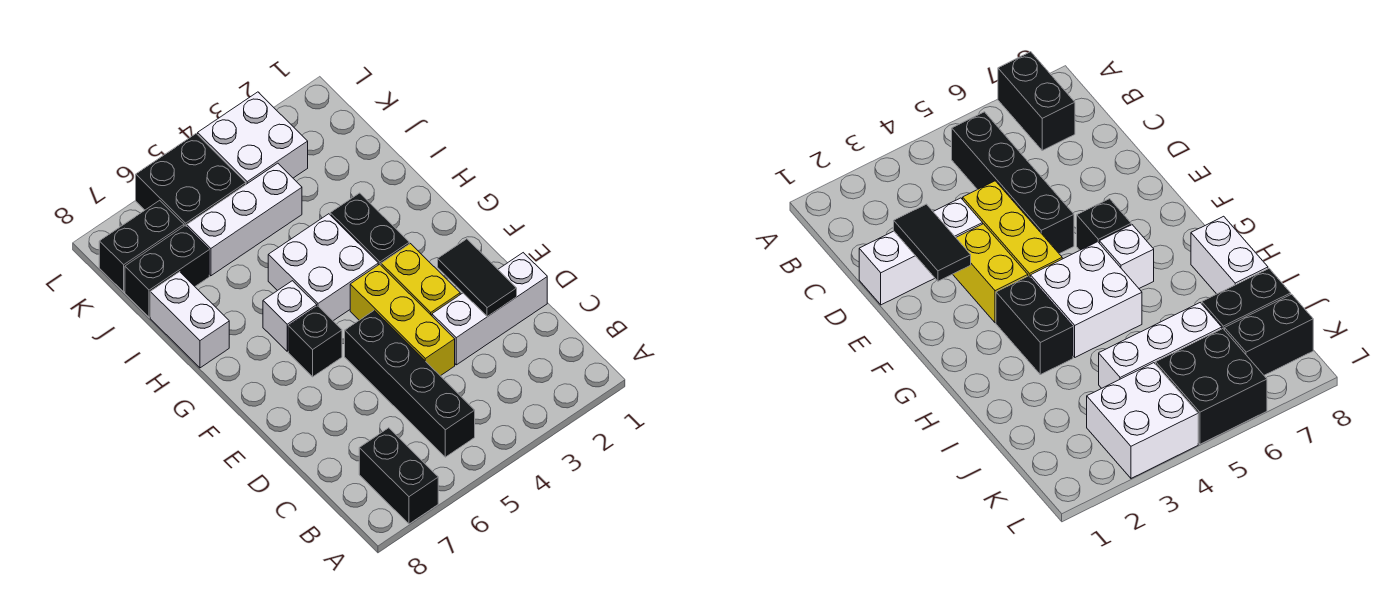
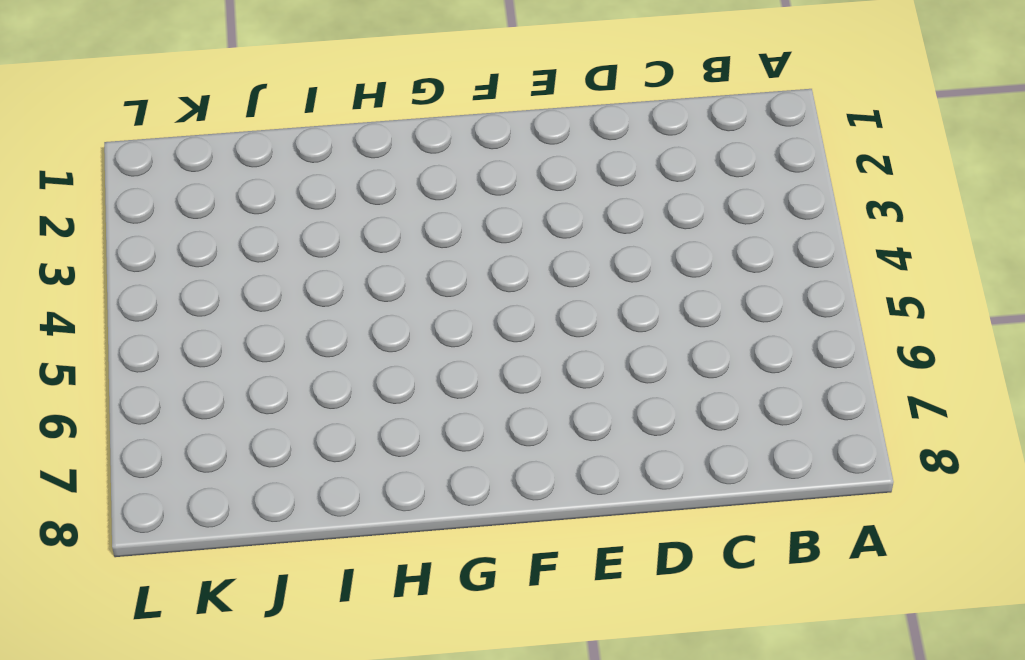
none -> black 1x2 brick [359,428,438,524]
none -> black 1x4 brick [345,311,475,457]
none -> white 1x3 brick [432,253,547,365]

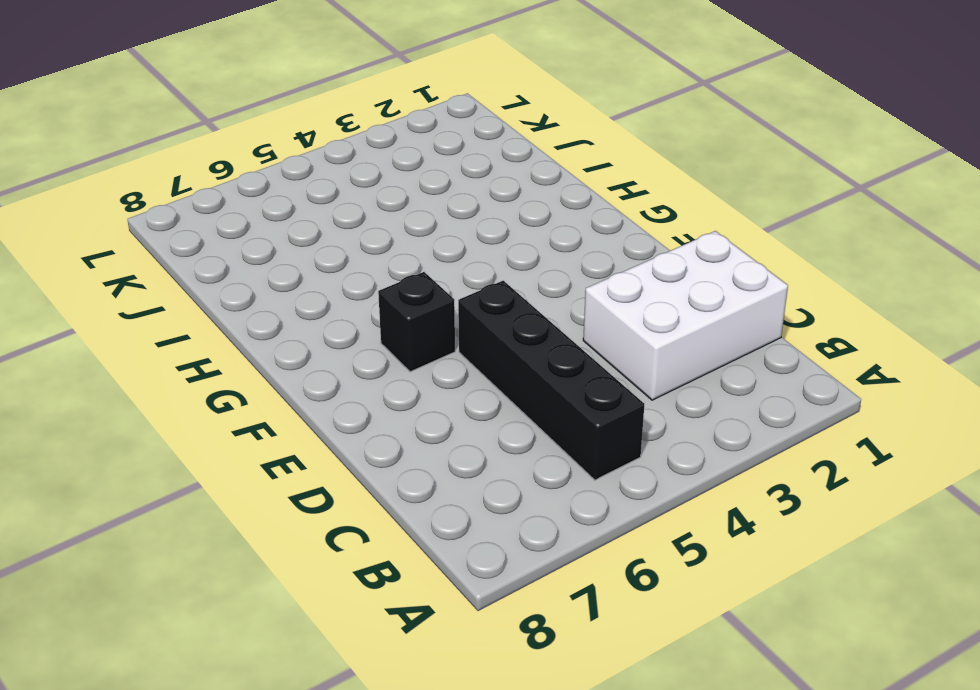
white 2x3 brick [583,231,788,400] -> white 1x3 brick [432,253,547,365]
none -> black 1x2 brick [359,428,438,524]
none -> yellow 1x3 brick [350,264,455,376]
none -> yellow 1x2 brick [381,244,460,316]

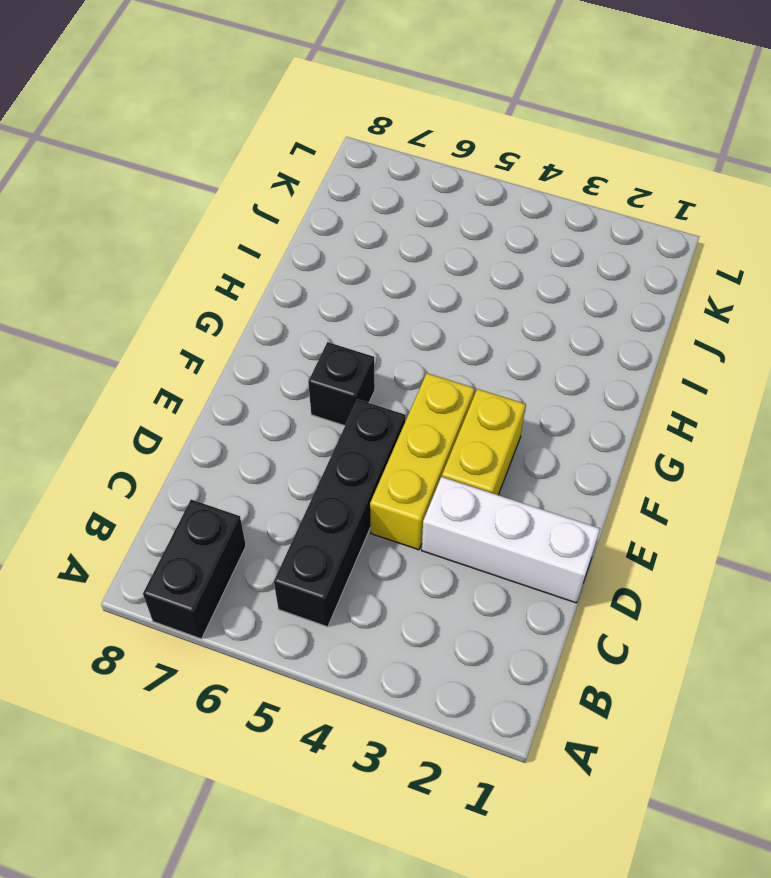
none -> black 1x2 brick [330,193,409,265]
none -> white 2x2 brick [268,214,378,321]
none -> white 1x1 brick [263,281,317,351]

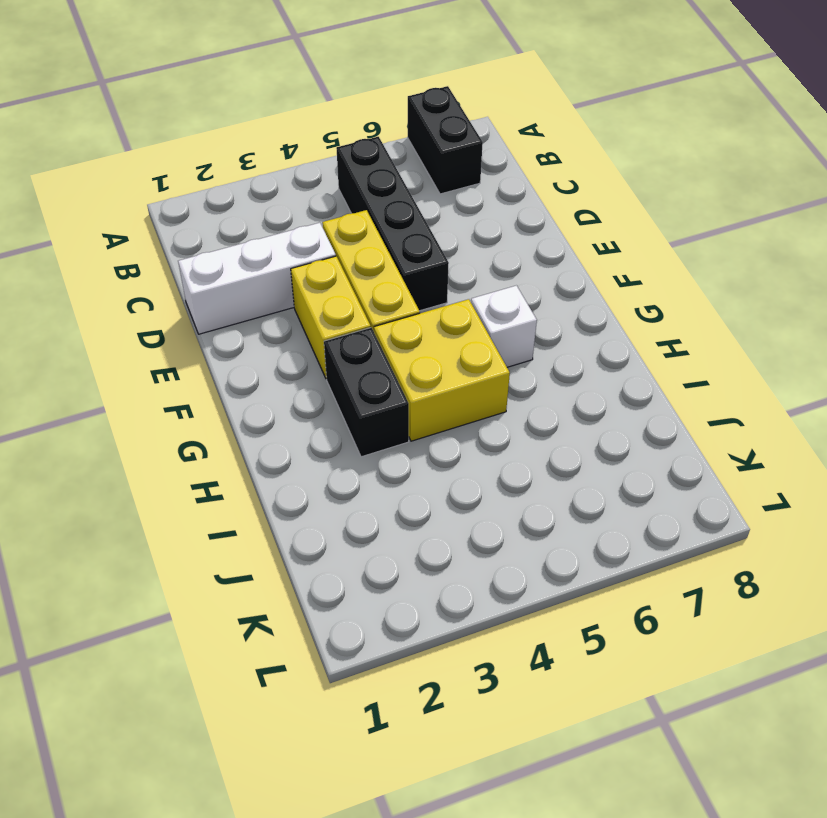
yellow 2x2 brick [374,299,510,441] -> white 2x2 brick [268,214,378,321]
none -> black 1x1 brick [288,306,342,377]
none -> white 1x2 brick [150,272,229,368]
none -> white 1x3 brick [187,163,302,276]

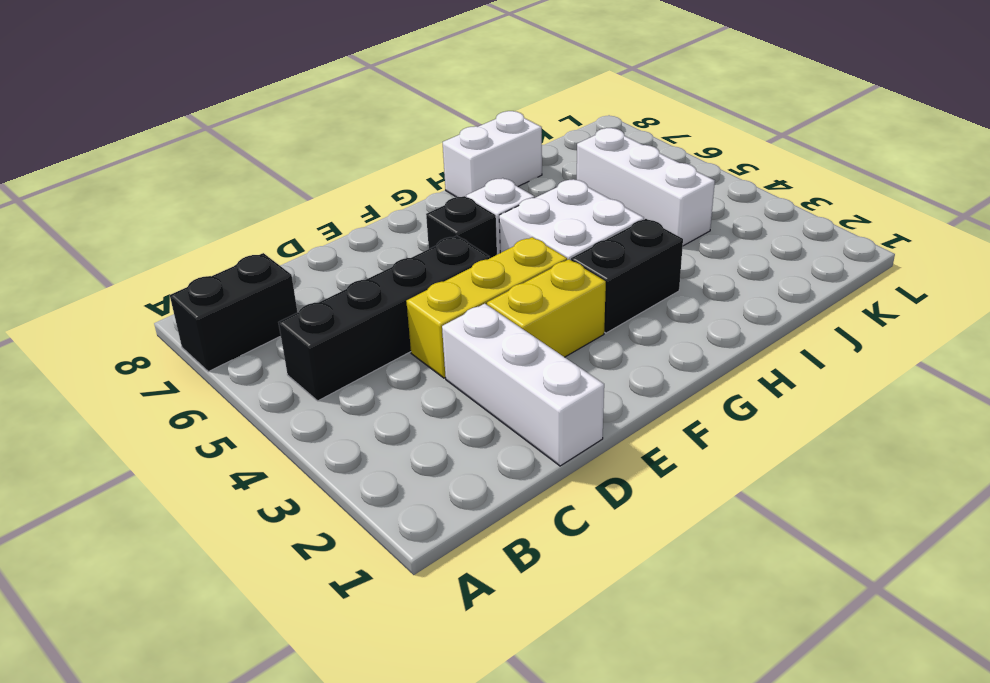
none -> black 1x2 brick [125,226,209,317]
none -> white 2x2 brick [198,92,308,184]
none -> black 2x2 brick [136,134,246,227]

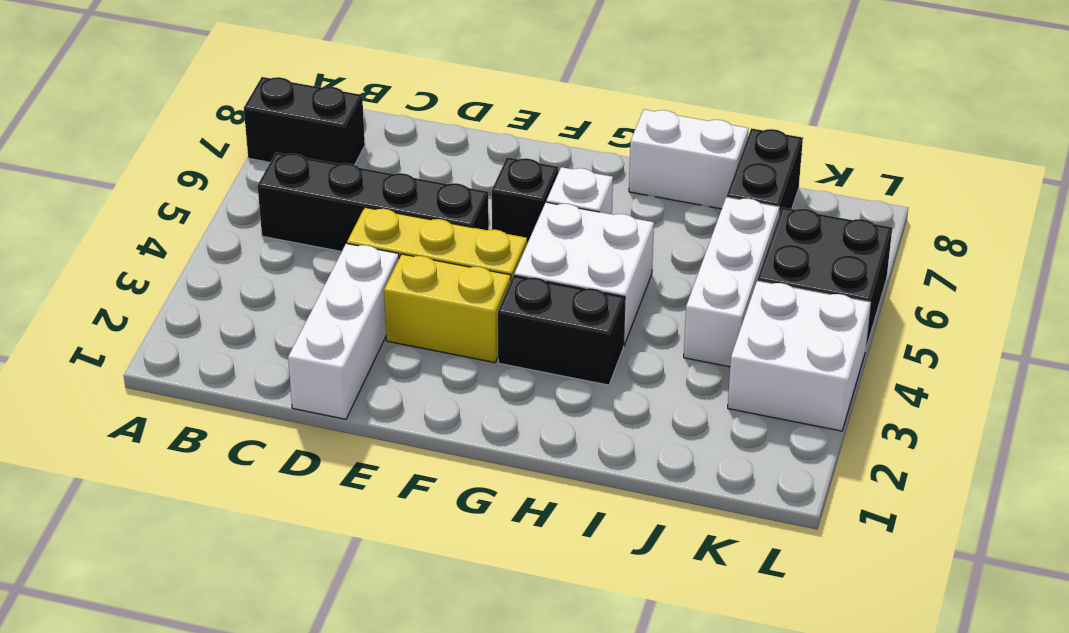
none -> black 1x2 brick [99,200,184,292]
none -> black 1x2 tile [438,239,517,317]

